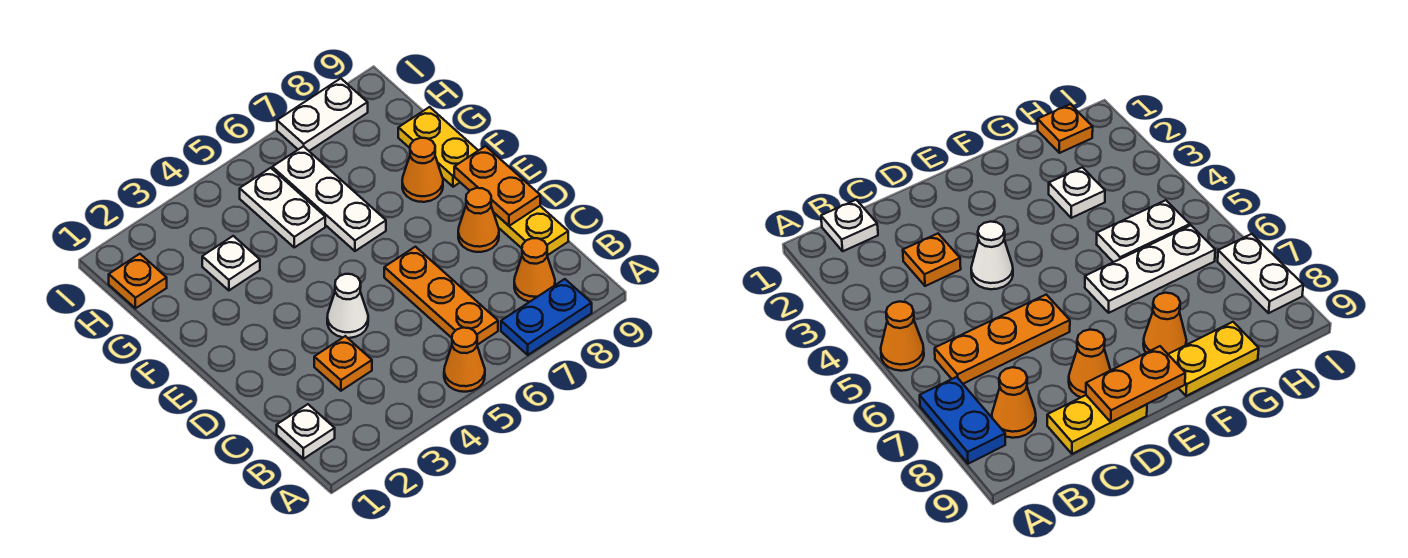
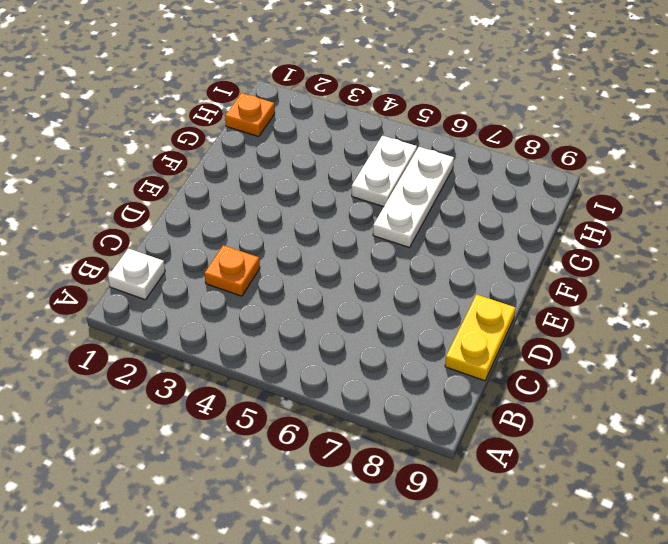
none -> orange 1x1 cone [444,328,485,392]
none -> blue 1x2 plate [501,279,592,355]
none -> orange 1x3 plate [384,247,498,345]

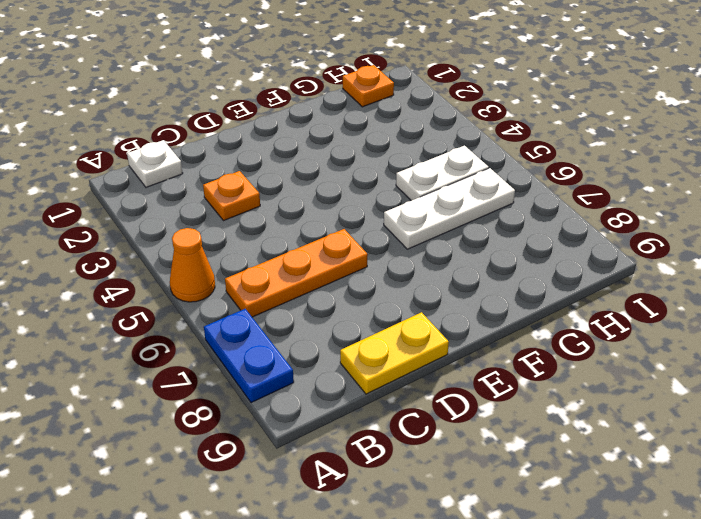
none -> orange 1x1 cone [514,238,555,302]
none -> white 1x1 cone [327,274,368,338]
none -> orange 1x1 cone [458,188,499,252]

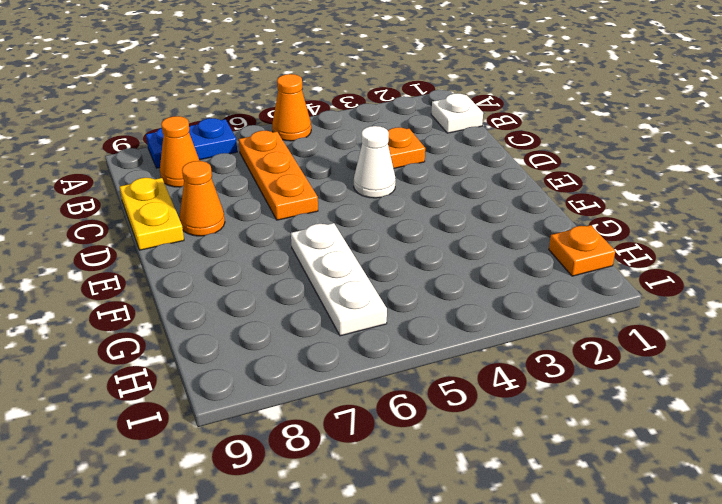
none -> orange 1x1 cone [402,138,443,202]
none -> yellow 1x2 plate [398,107,478,187]
none -> white 1x1 plate [202,236,260,290]

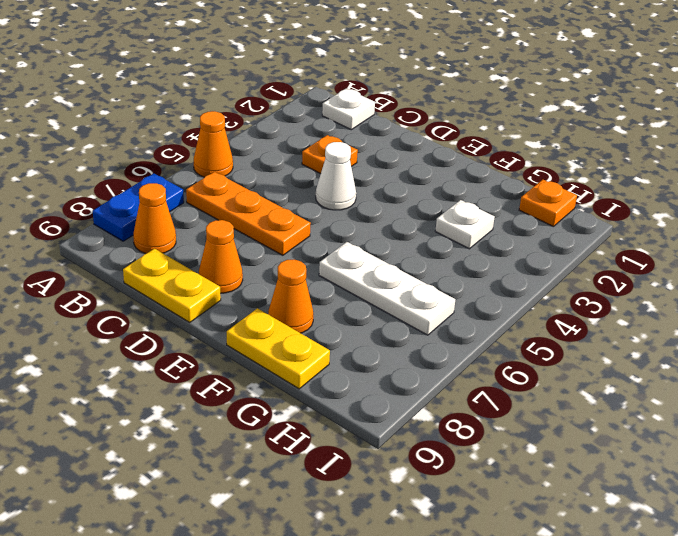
none -> white 1x2 plate [240,168,325,247]
none -> white 1x2 plate [277,78,368,151]
none -> orange 1x2 plate [454,146,540,226]

